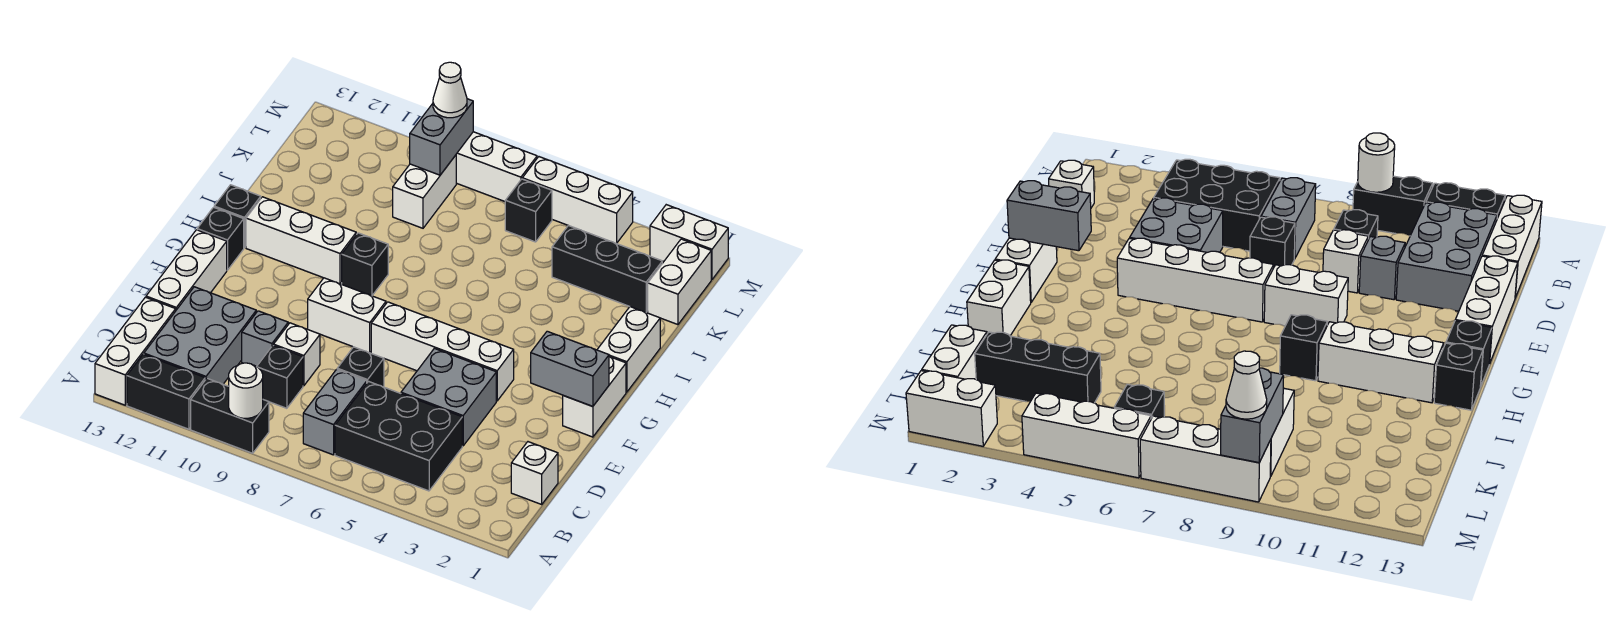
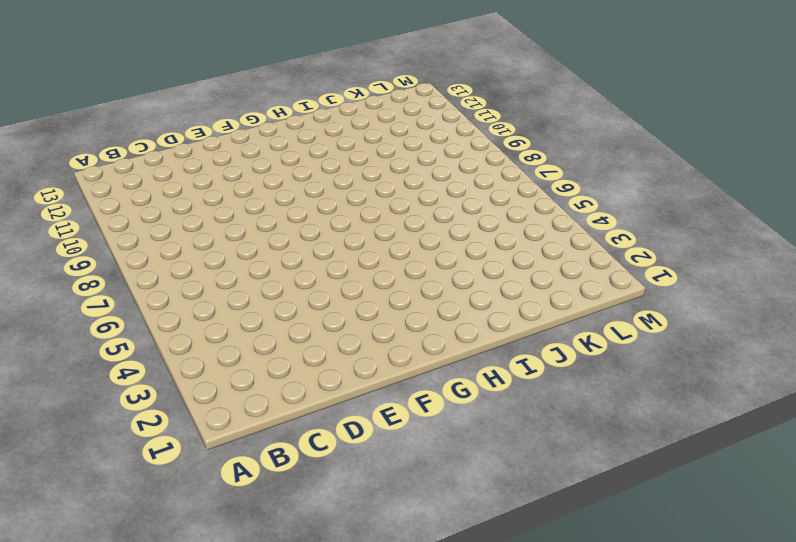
none -> black 1x2 brick [191,378,269,453]
none -> black 1x2 brick [127,354,205,429]
none -> white 1x3 brick [95,297,176,405]
none -> black 2x3 brick [335,381,462,491]

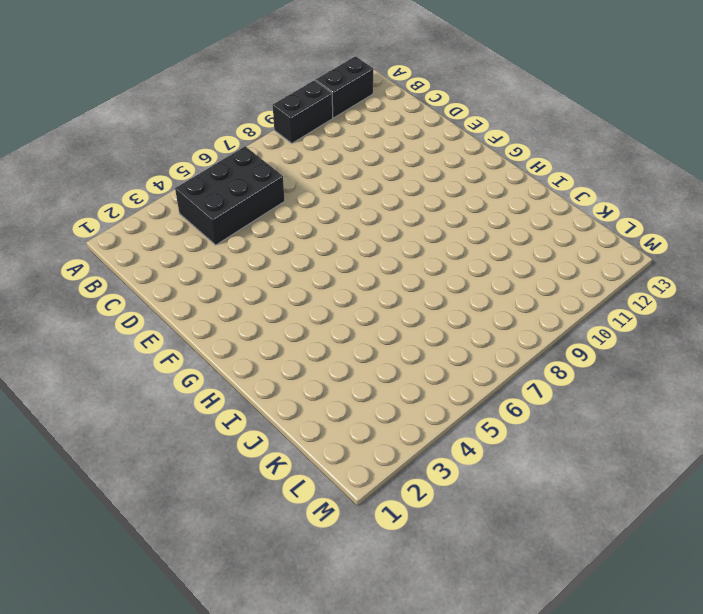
none -> white 1x3 brick [95,297,176,405]
none -> grey 1x2 brick [303,369,367,455]
none -> grey 2x3 brick [144,287,256,384]
none -> white 1x1 brick [511,442,558,504]

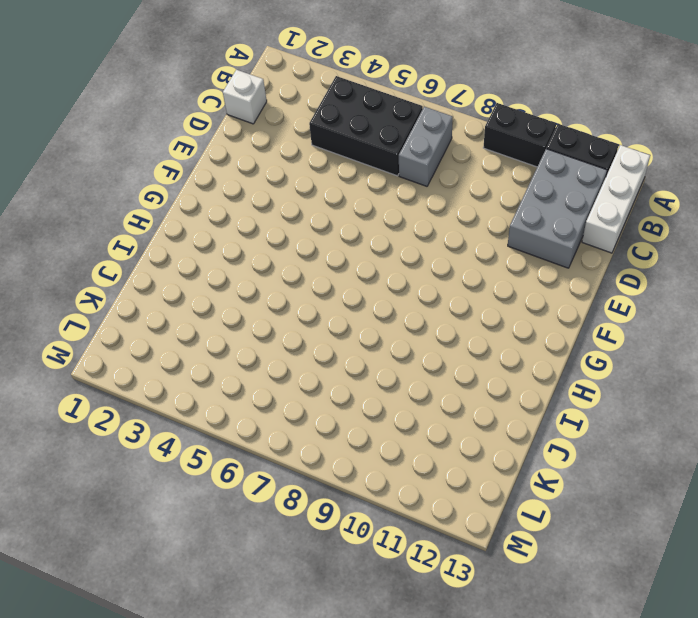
none -> black 1x1 brick [257,345,303,408]
none -> grey 2x2 brick [401,348,496,446]
none -> black 1x1 brick [337,347,384,387]
none -> white 1x1 brick [274,323,320,386]

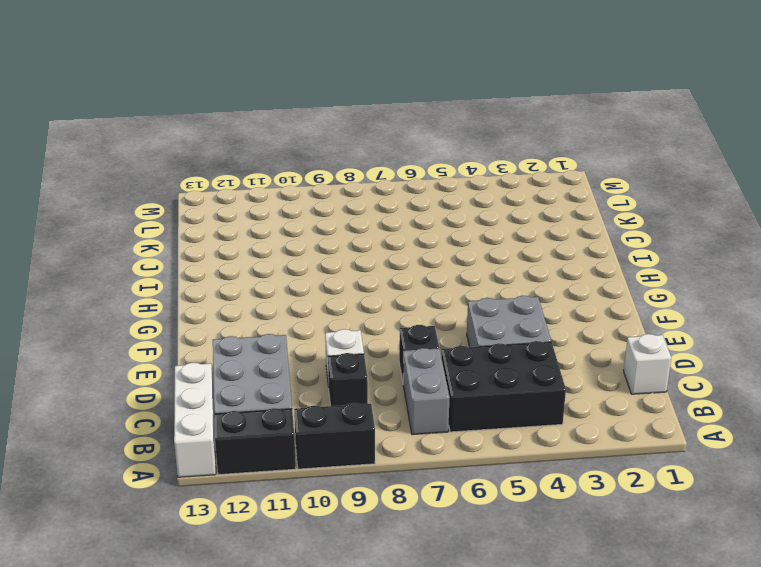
none -> grey 1x1 brick [242,311,288,367]
none -> white 1x3 brick [146,230,227,310]
none -> white 1x2 brick [563,357,626,437]
none -> white 1x4 brick [371,302,514,401]

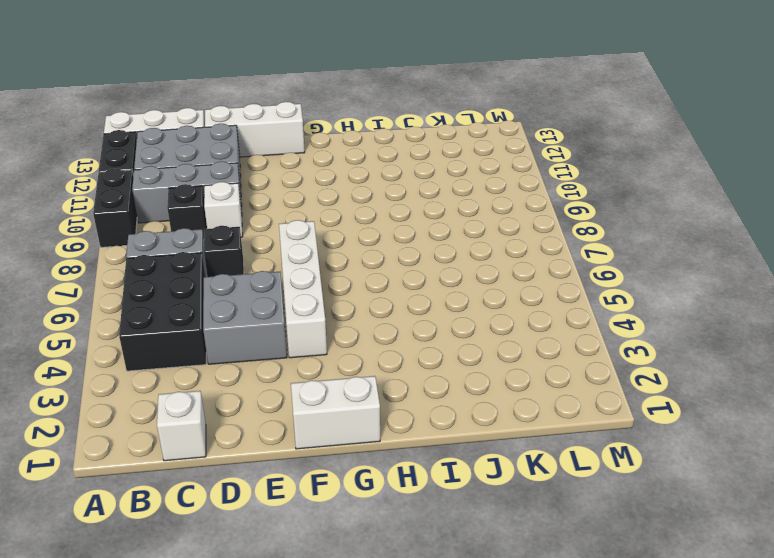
grey 1x3 brick [132,162,242,223] -> grey 1x1 brick [242,311,288,367]
none -> white 1x2 brick [308,278,386,353]
none -> black 1x1 brick [197,207,244,270]
none -> white 1x2 brick [597,307,660,392]
none -> black 1x1 brick [342,233,388,296]

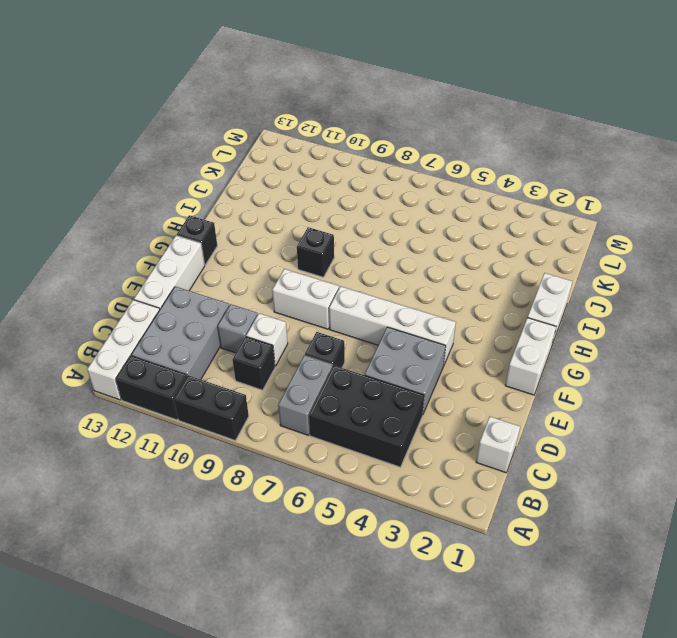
none -> white 1x3 brick [246,197,356,284]
none -> black 1x1 brick [214,185,261,248]
none -> white 1x2 brick [648,239,711,325]
none -> black 1x3 brick [552,225,662,312]

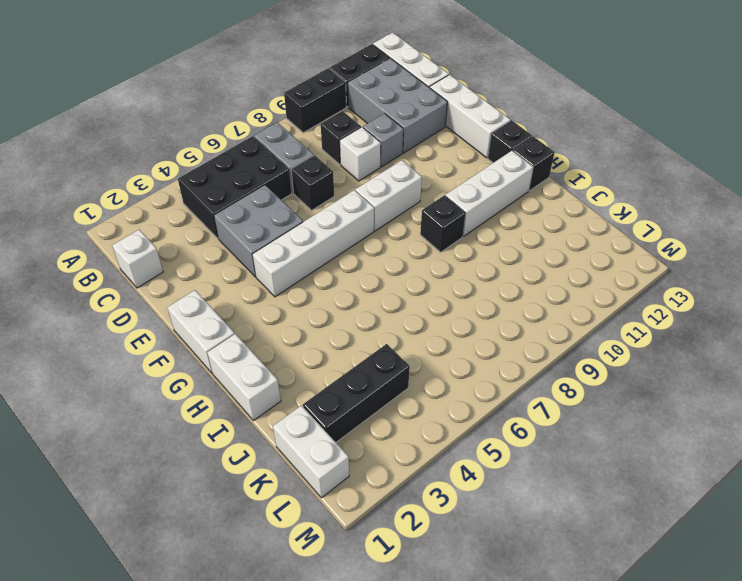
none -> white 1x2 brick [393,155,456,228]
none -> black 1x1 brick [505,179,552,242]
none -> white 1x2 brick [650,205,728,280]
none -> white 1x3 brick [522,157,633,243]

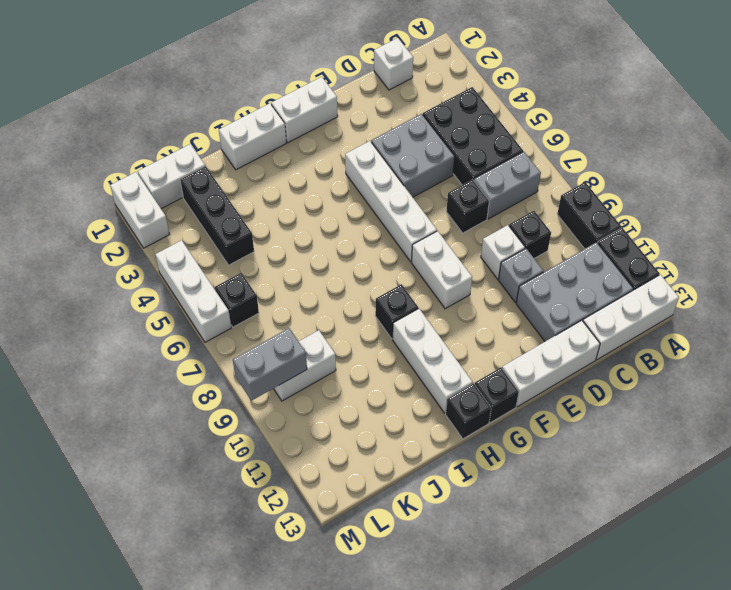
none -> white 1x3 brick [456,132,537,201]
none -> white 1x1 round brick [229,363,263,418]
none -> grey 1x2 brick [531,331,609,406]
none -> white 1x1 cone [433,62,467,118]

